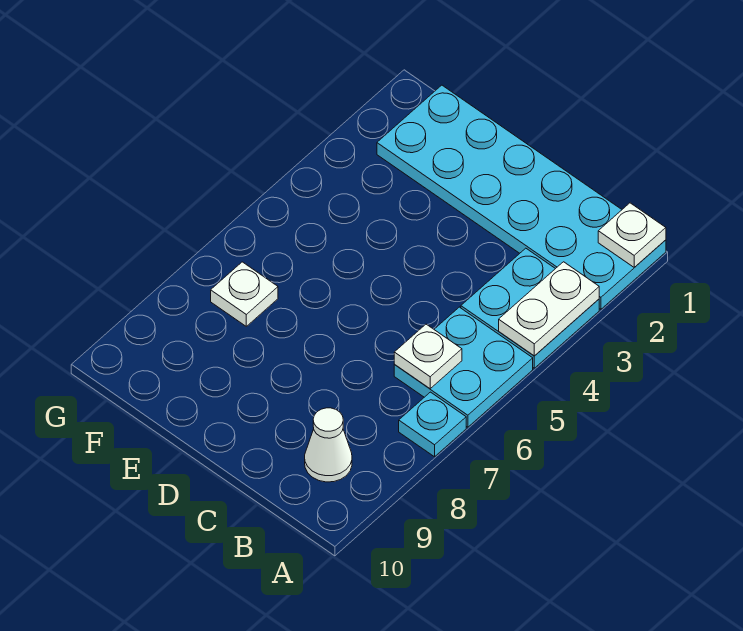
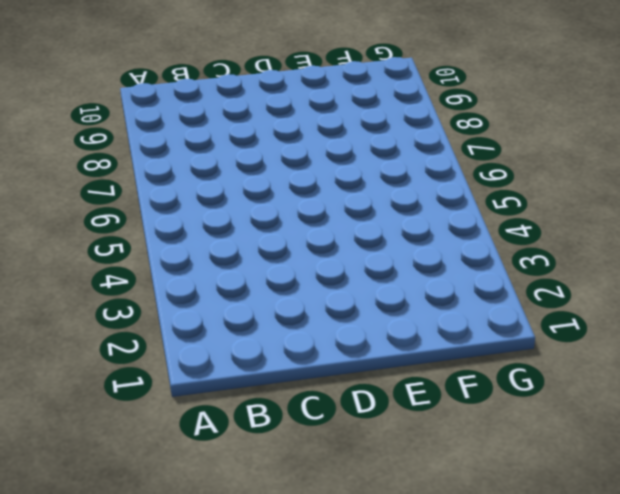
none -> cyan 2x6 plate [377,85,666,309]
none -> cyan 2x2 plate [461,248,599,368]

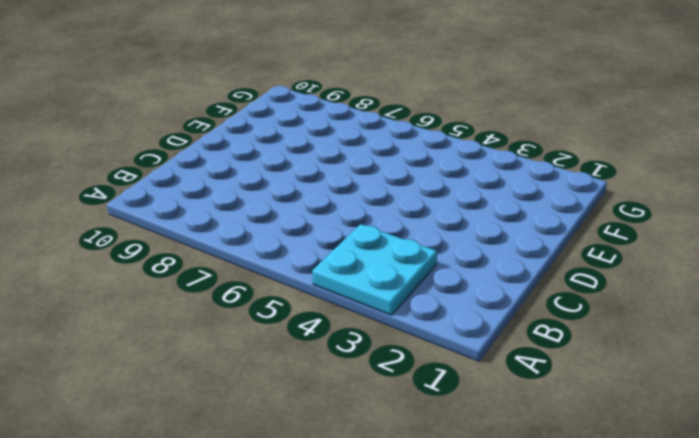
none -> cyan 2x6 plate [377,85,666,309]
none -> cyan 2x2 plate [394,307,533,427]

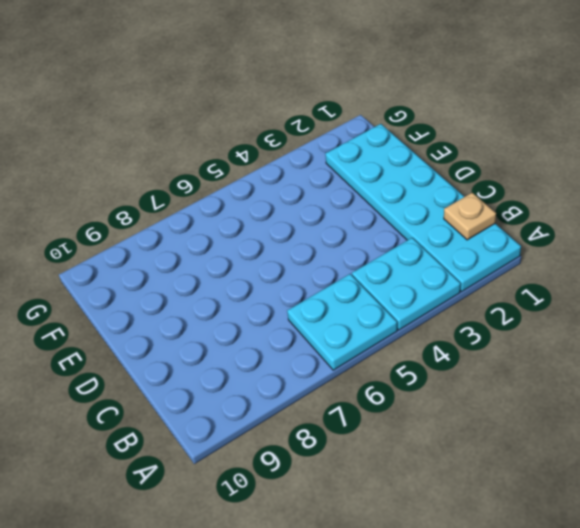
tan 1x1 plate [444,193,496,240] -> none
none -> cyan 1x1 plate [399,392,466,457]
none -> white 1x1 cone [305,408,352,482]

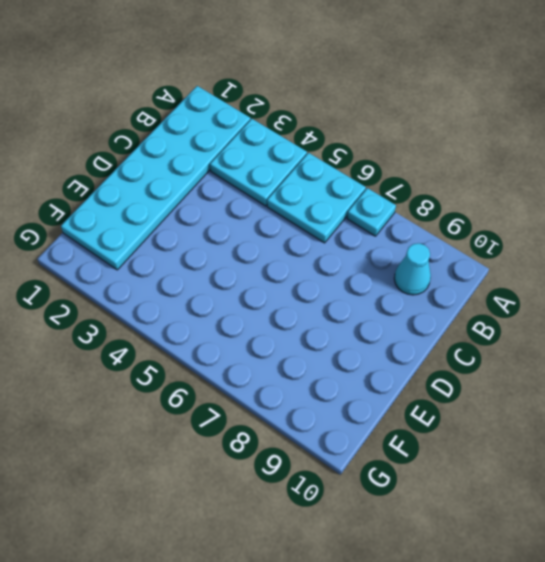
cyan 1x1 cone [394,243,431,295] -> white 1x1 cone [305,408,352,482]
none -> white 1x1 plate [211,262,278,326]
none -> white 1x1 plate [598,203,666,267]

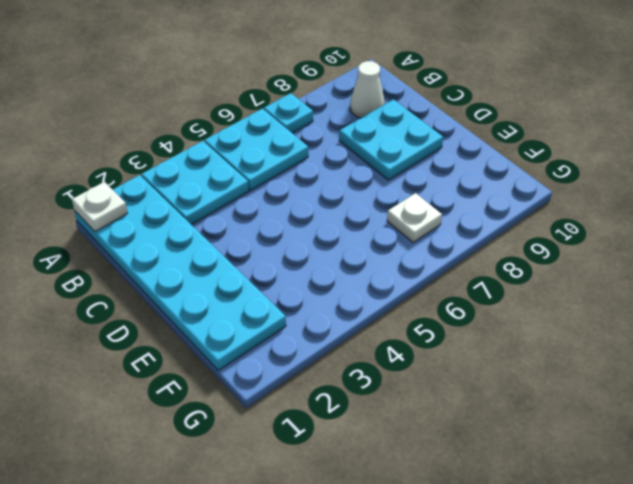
cyan 2x2 plate [339,99,443,180] -> none
none -> white 1x2 plate [499,262,599,356]
none -> white 1x1 plate [394,324,462,389]

